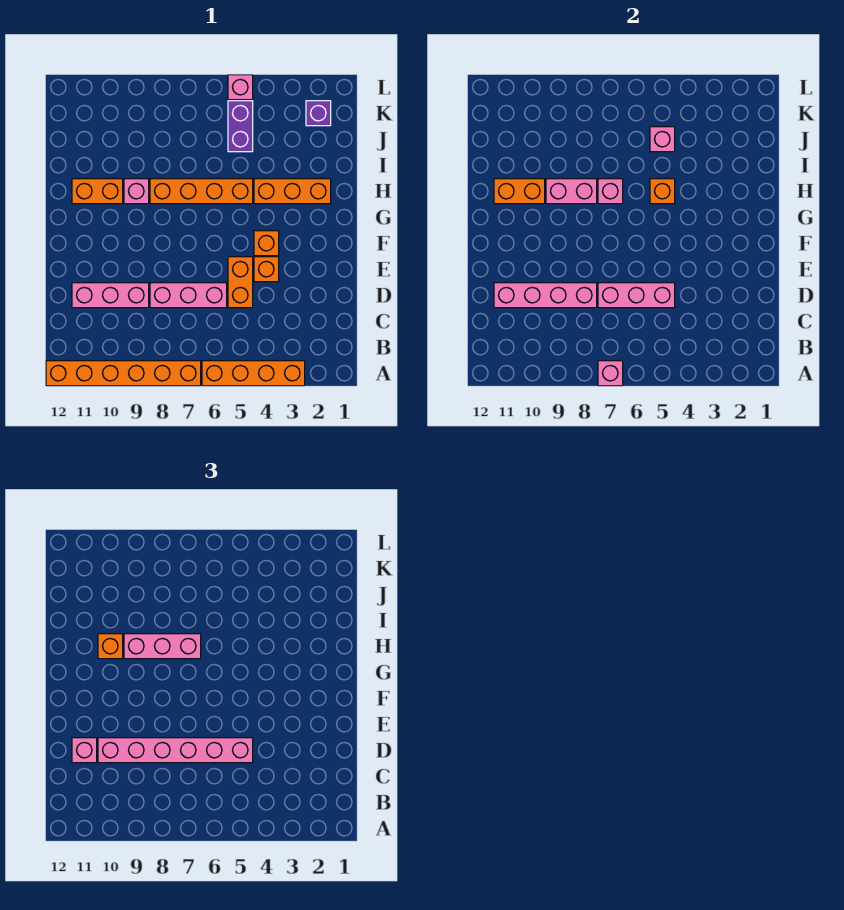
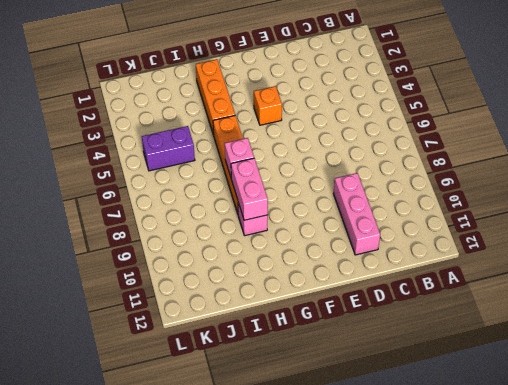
none -> orange 1x4 brick [202,361,305,386]
none -> orange 1x6 brick [46,361,201,386]
none -> orange 1x2 brick [228,257,253,308]

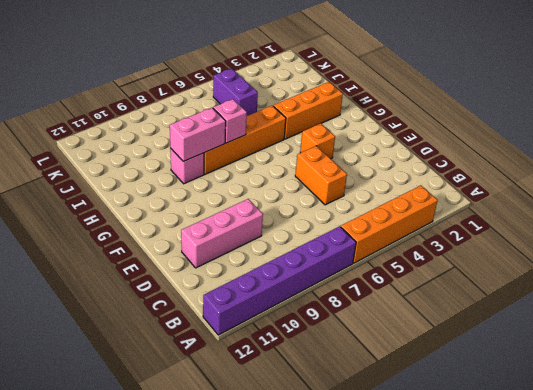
purple 1x6 brick [203,226,356,335] -> orange 1x6 brick [46,361,201,386]
none -> pink 1x3 brick [150,283,227,308]
none -> orange 1x1 brick [254,257,279,282]
none -> orange 1x2 brick [72,179,123,204]

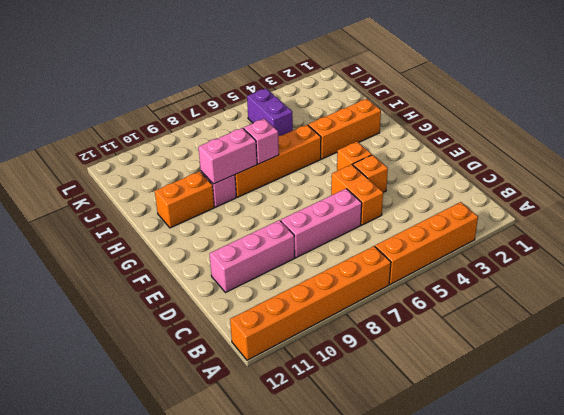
none -> purple 1x1 brick [306,101,331,126]
none -> pink 1x1 brick [228,75,253,100]
none -> pink 1x1 brick [598,361,623,386]

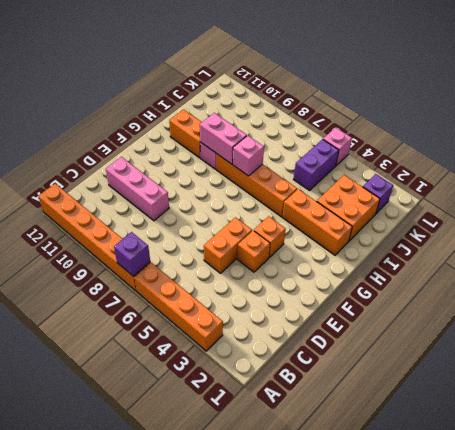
purple 1x1 brick [114,232,150,276] -> pink 1x1 brick [598,361,623,386]
orange 2x2 brick [317,175,380,241] -> none
none -> pink 1x3 brick [150,283,227,308]
none -> pink 1x3 brick [598,283,675,308]
none -> pink 1x4 brick [494,283,597,308]

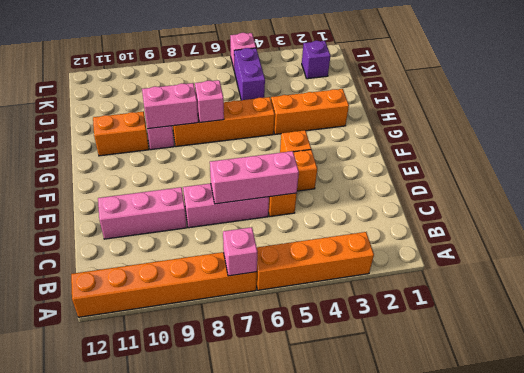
none -> pink 1x4 brick [494,283,597,308]
none -> orange 1x1 brick [650,179,675,204]
none -> orange 1x2 brick [494,179,545,204]

